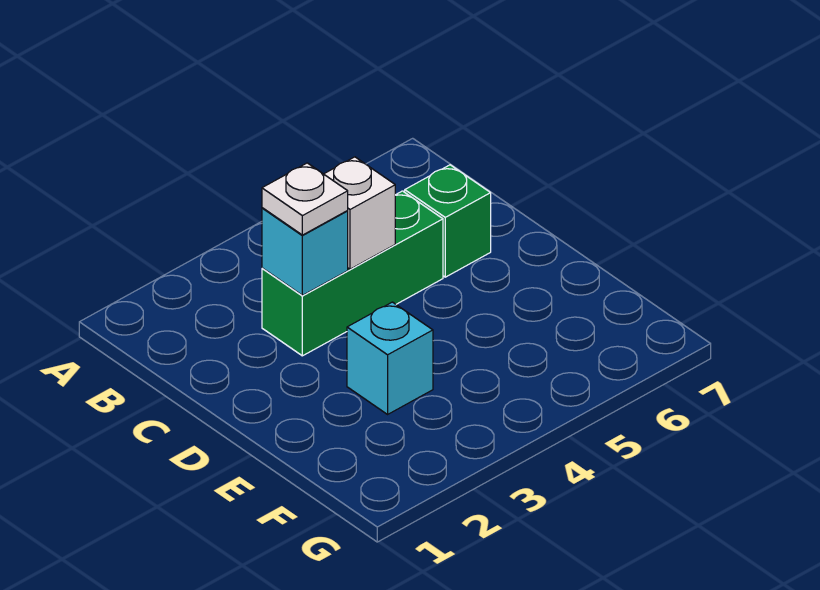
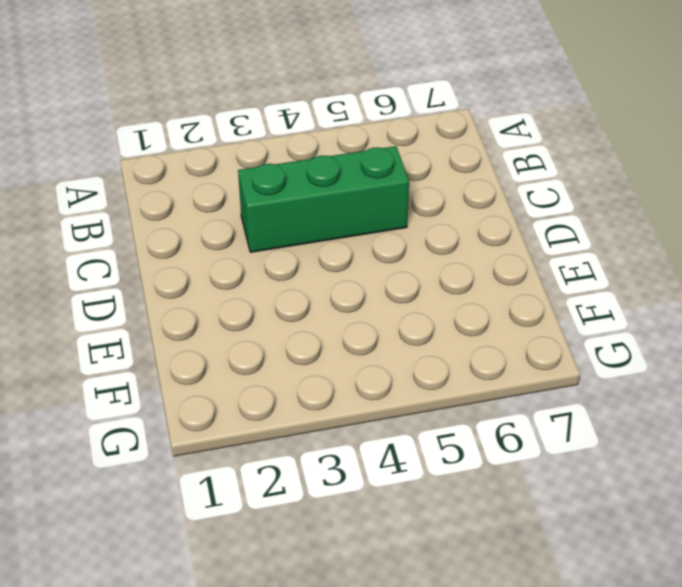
none -> green 1x1 brick [405,165,491,277]
none -> cyan 1x1 brick [347,302,433,414]

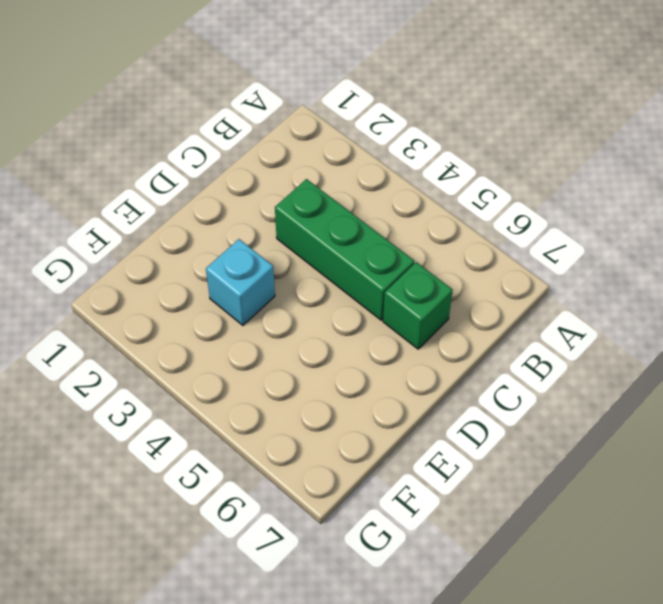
none -> cyan 1x1 brick [262,208,348,295]
none -> white 1x1 brick [324,157,395,269]

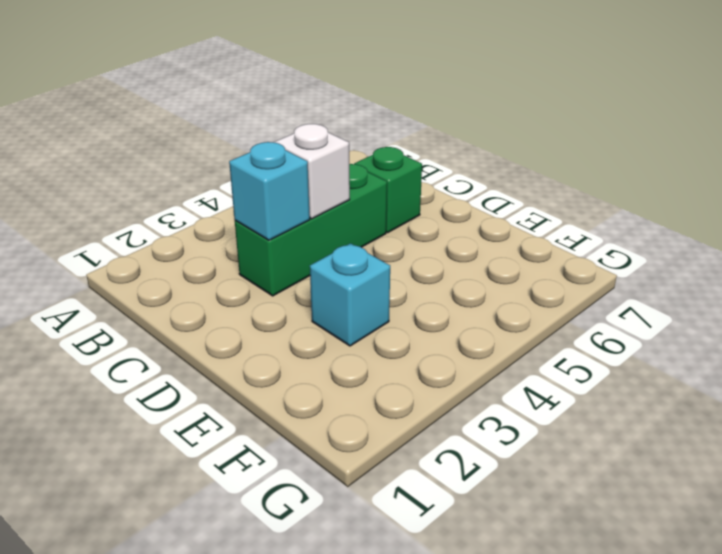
none -> white 1x1 plate [262,163,348,235]

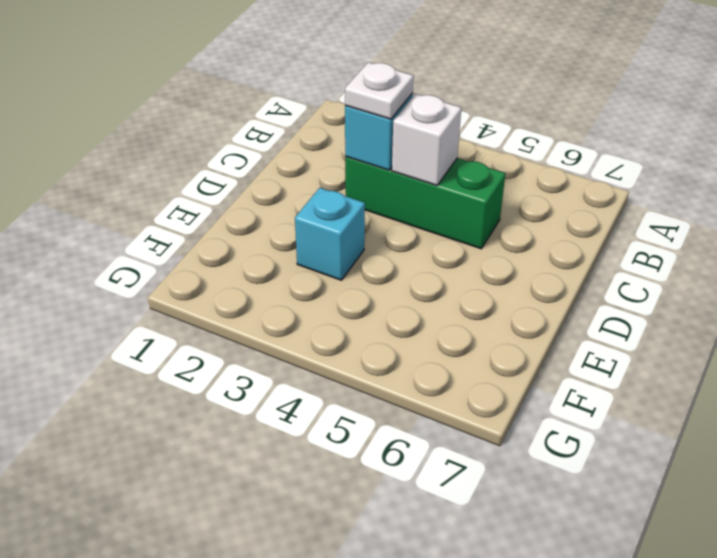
none -> green 1x1 brick [405,165,491,277]

